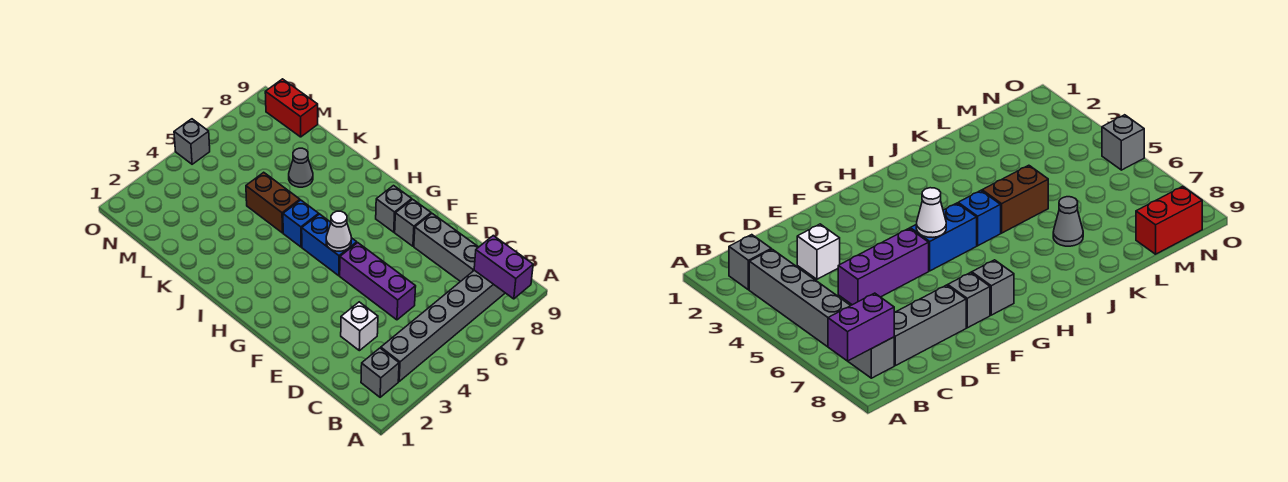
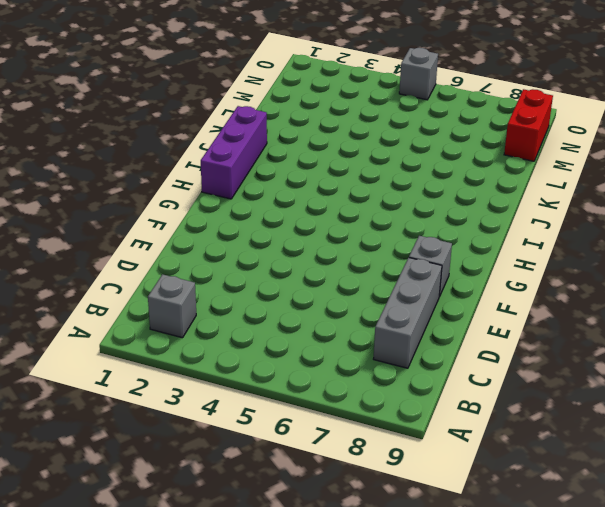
purple 1x3 brick [201,106,267,199] -> purple 1x3 brick moved to [340,243,416,320]
none -> grey 1x6 brick [381,270,505,381]
none -> white 1x1 brick [341,302,378,351]
none -> blue 1x2 brick [302,214,357,276]

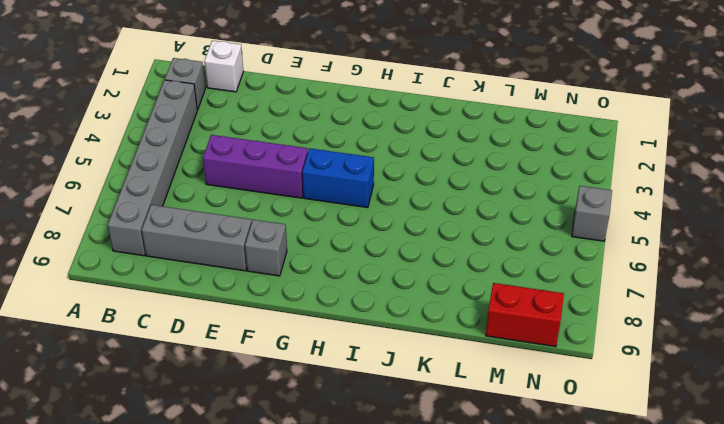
white 1x1 brick [204,41,243,92] -> white 1x1 brick moved to [341,302,378,351]
none -> grey 1x1 brick [376,186,412,232]
none -> blue 1x1 brick [283,200,319,247]
none -> brown 1x2 brick [246,172,300,233]

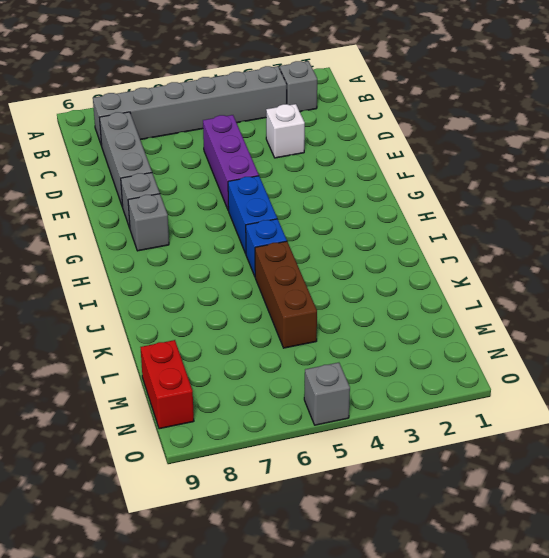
brown 1x3 brick [255,241,317,348] -> brown 1x2 brick [246,172,300,233]
none -> grey 1x1 cone [289,148,313,187]
none -> purple 1x2 brick [474,236,533,299]
none -> white 1x1 cone [326,211,351,251]

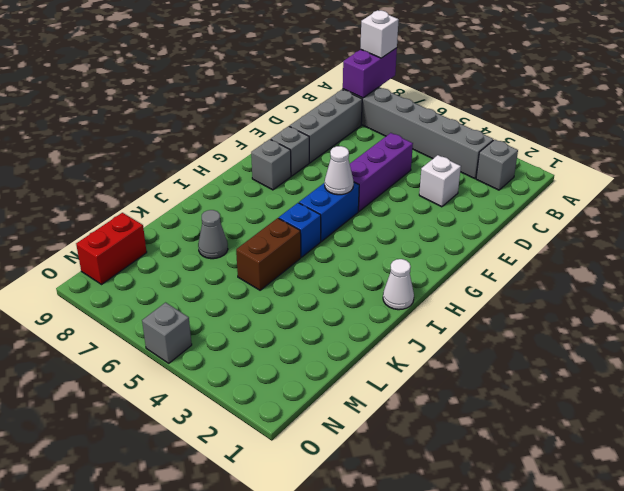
white 1x1 brick [360,10,399,58] -> none
white 1x1 cone [383,259,414,310] -> none

